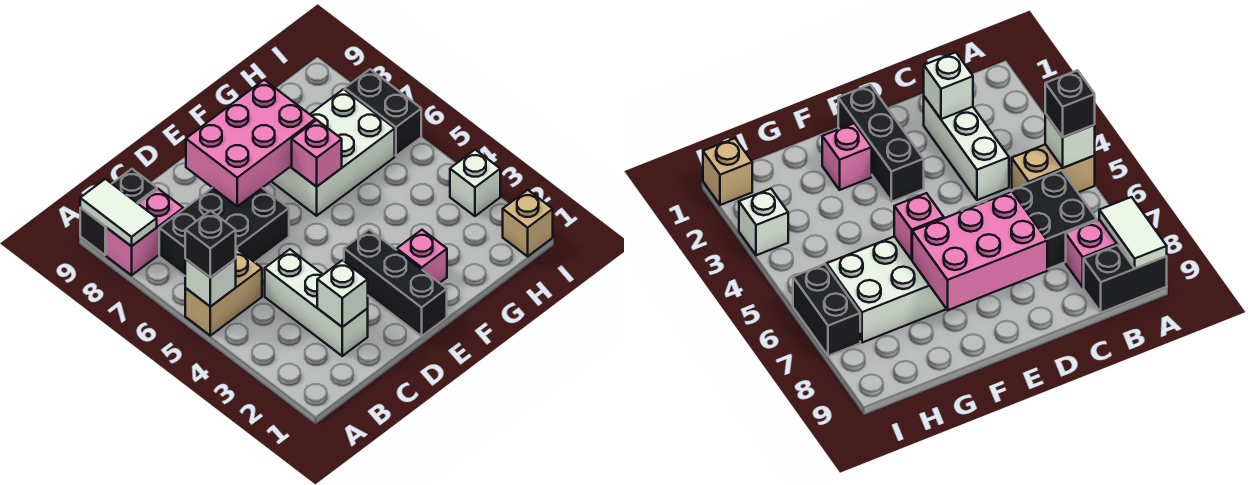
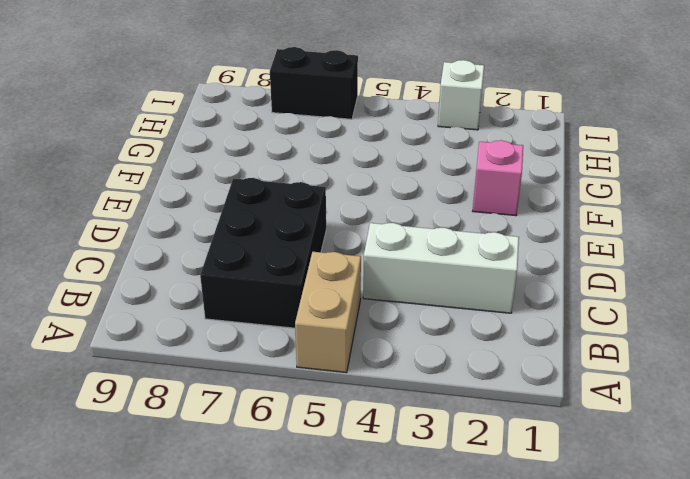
none -> pink 1x2 brick [106,189,183,275]
none -> black 1x2 brick [80,169,157,255]
none -> black 1x3 brick [344,230,447,336]

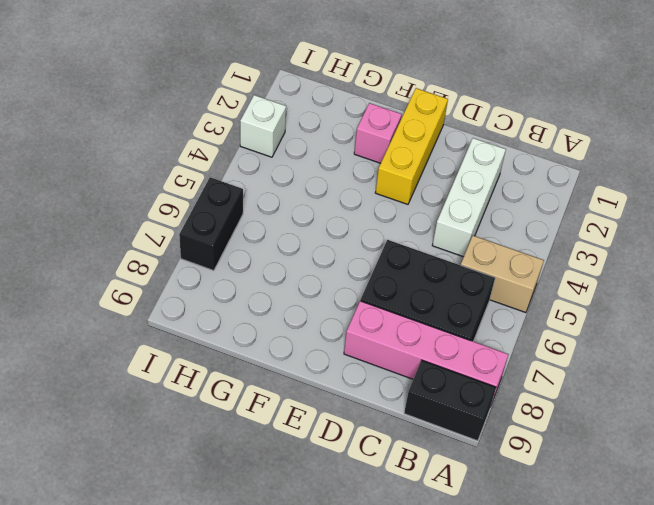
pink 1x4 brick [344,301,509,402] -> pink 1x2 brick [106,189,183,275]
yellow 1x3 brick [375,88,448,204] -> black 1x3 brick [344,230,447,336]
none -> white 2x3 brick [271,89,395,216]
none -> tan 1x1 brick [503,190,553,256]
none -> white 1x1 brick [185,259,236,307]

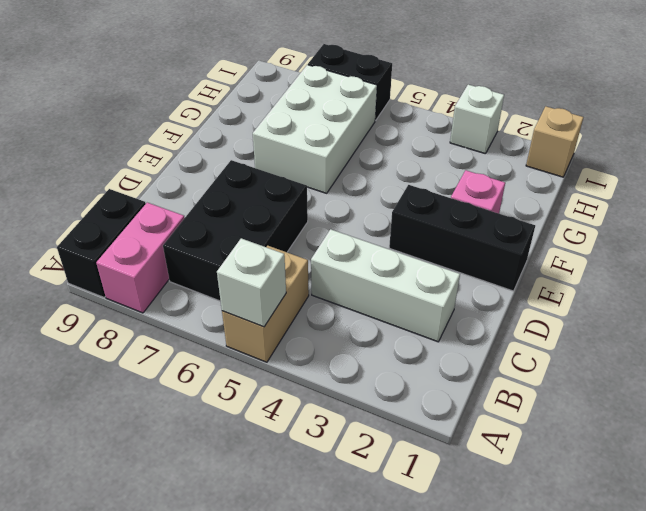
none -> white 1x2 tile [80,179,157,246]
none -> white 1x1 brick [317,260,368,327]
none -> pink 2x3 brick [186,80,316,206]

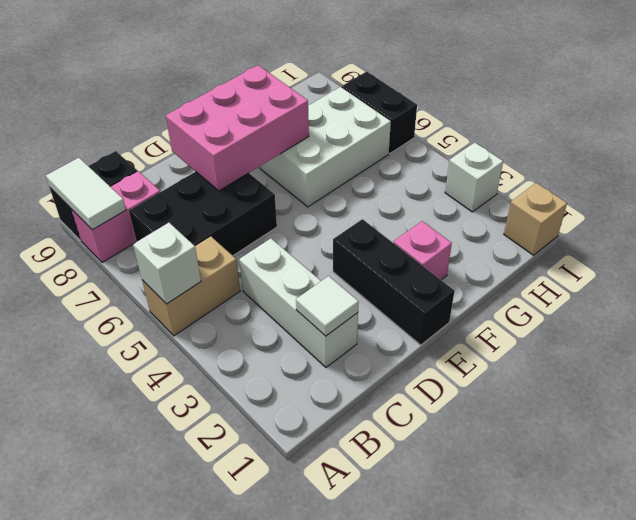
white 1x1 tile [296,276,359,336] -> white 1x1 brick [317,260,368,327]
none -> pink 1x1 brick [292,120,342,187]
none -> black 1x1 brick [185,211,236,278]

